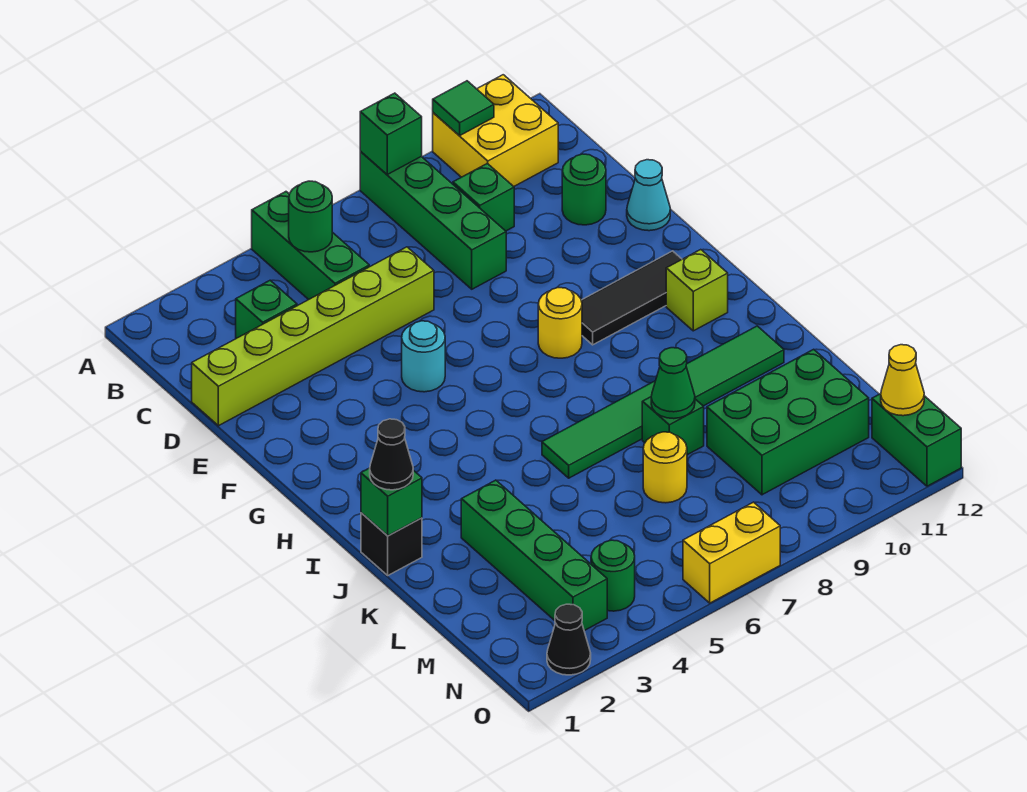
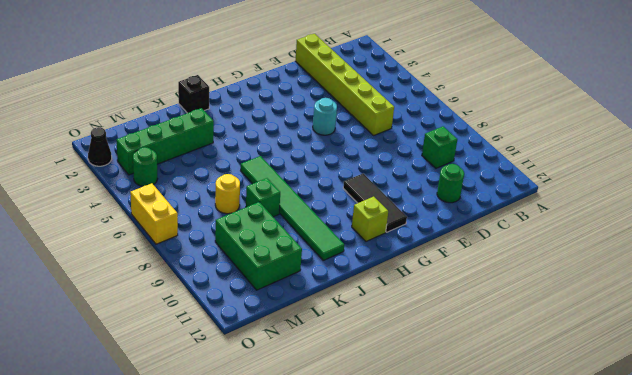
none -> green 1x3 brick [252,192,369,300]
none -> green 1x4 brick [360,152,506,289]
none -> yellow 2x2 brick [433,75,558,186]

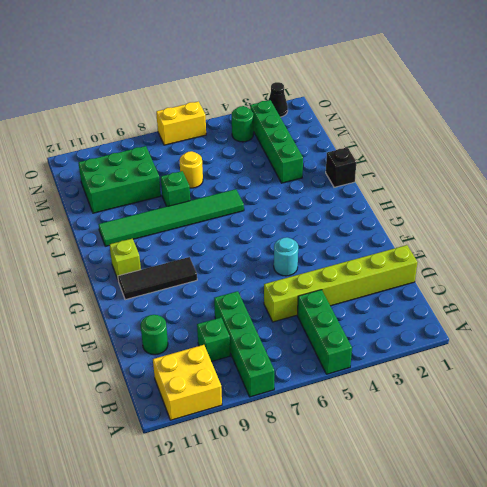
none -> green 1x1 brick [236,280,297,338]
none -> cyan 1x1 cone [627,160,670,231]
none -> yellow 1x1 round brick [538,288,582,358]

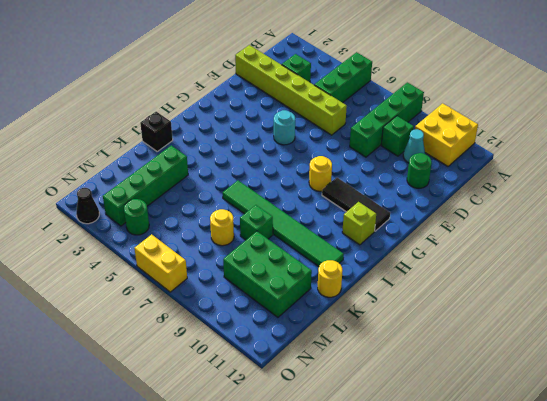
cyan 1x1 cone [403,129,425,163] -> cyan 1x1 cone moved to [627,160,670,231]
yellow 1x1 round brick [318,260,343,297] -> none
none -> green 1x2 brick [872,394,961,486]
none -> green 1x1 brick [360,93,422,174]
none -> green 1x1 tile [433,81,494,135]

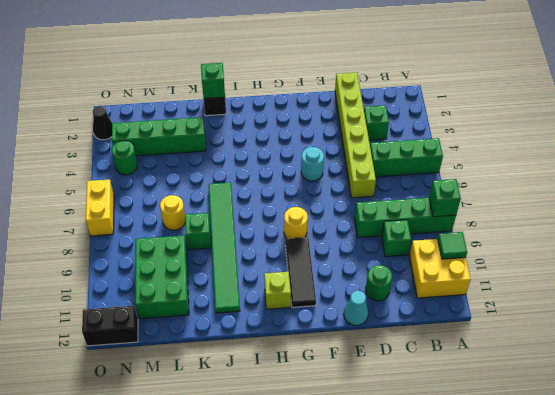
black 1x2 brick [82,306,138,346] -> green 1x2 brick [872,394,961,486]
none -> green 1x1 round brick [289,181,332,252]
none -> green 1x1 cone [651,348,695,419]
none -> yellow 1x1 cone [881,345,924,416]

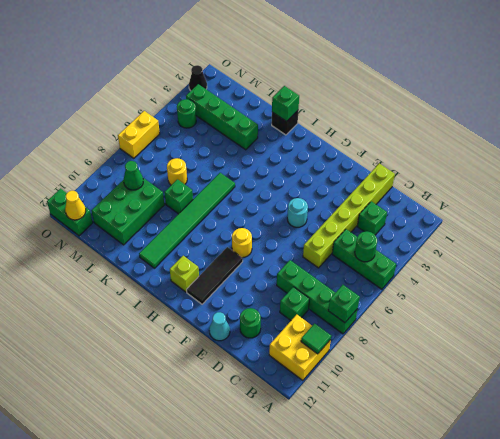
green 1x1 cone [124,161,143,190] -> green 1x1 cone moved to [651,348,695,419]
none -> black 1x1 cone [370,419,413,490]

